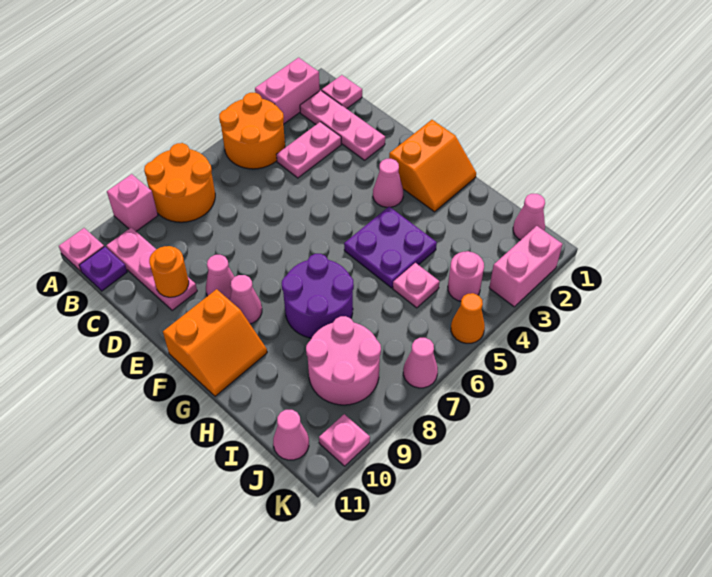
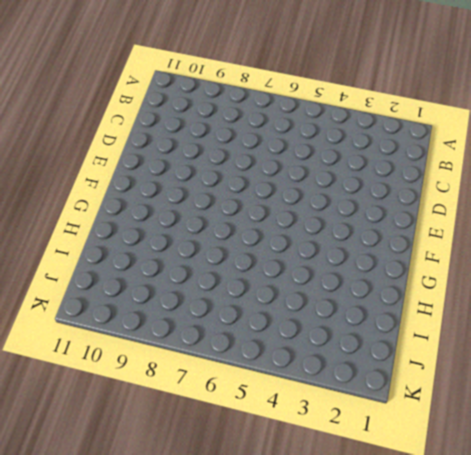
none -> pink 1x2 brick [255,58,320,124]
none -> orange 2x2 round brick [219,93,285,169]
none -> orange 2x2 round brick [144,143,215,222]

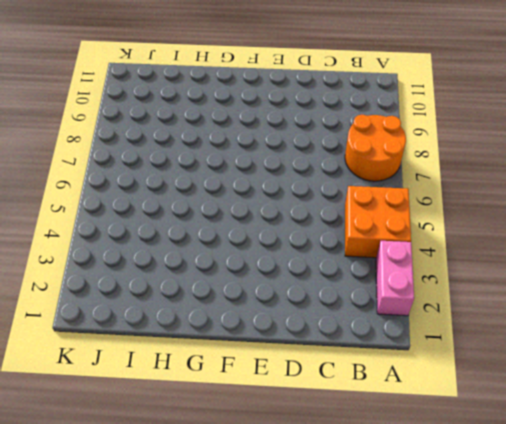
orange 2x2 brick [345,186,411,258] -> orange 2x2 round brick [219,93,285,169]
none -> pink 1x1 brick [107,174,158,231]
none -> pink 1x1 plate [59,228,104,271]
none -> pink 1x1 plate [322,75,362,109]

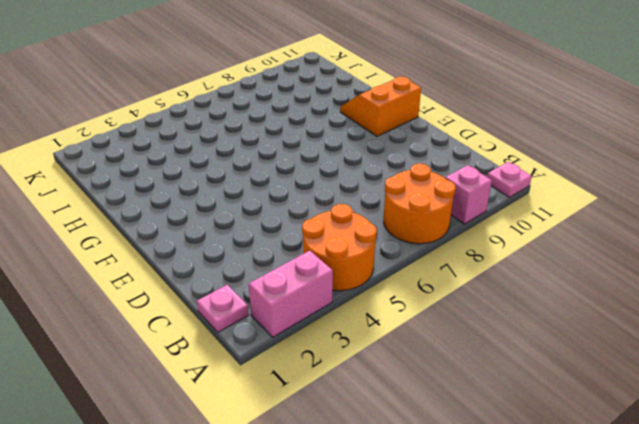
none -> pink 1x3 plate [300,90,385,160]
none -> pink 1x3 plate [106,227,197,310]
none -> purple 1x1 plate [79,247,127,291]

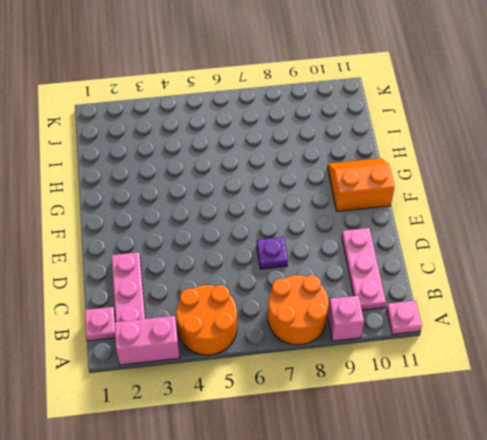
purple 1x1 plate [257,237,288,269] -> purple 1x1 plate moved to [79,247,127,291]
none -> pink 1x2 plate [276,122,341,178]
none -> pink 1x1 cone [206,255,234,300]
none -> orange 2x2 slope [389,120,476,212]

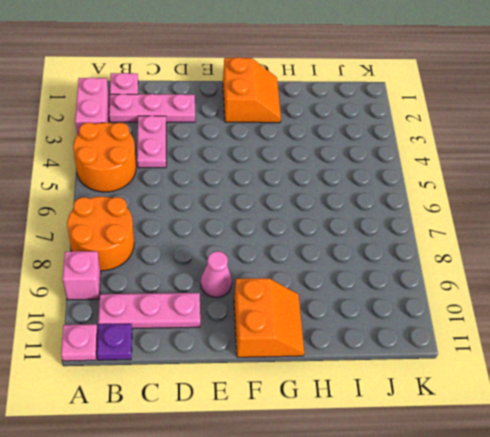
none -> pink 1x1 cone [373,159,403,207]
none -> pink 1x1 cone [230,275,262,324]
none -> purple 2x2 plate [344,207,437,288]

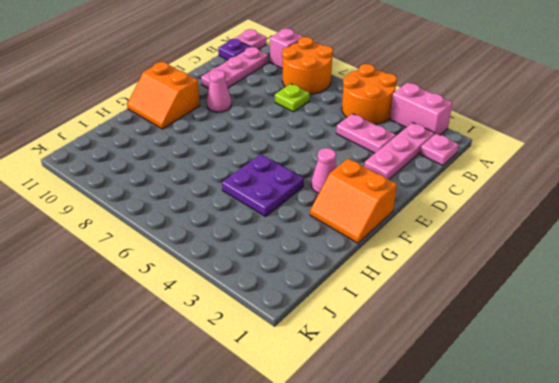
lime 1x1 plate [275,84,310,112] -> none
none -> pink 1x1 cone [230,275,262,324]
none -> purple 2x2 round brick [282,254,354,338]
none -> pink 1x1 plate [393,263,439,308]

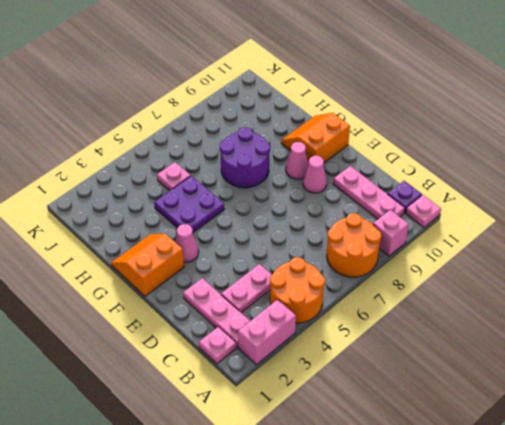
none -> pink 2x2 round brick [306,316,381,405]
none -> pink 1x1 cone [513,194,545,240]
none -> pink 1x1 round brick [448,251,484,301]

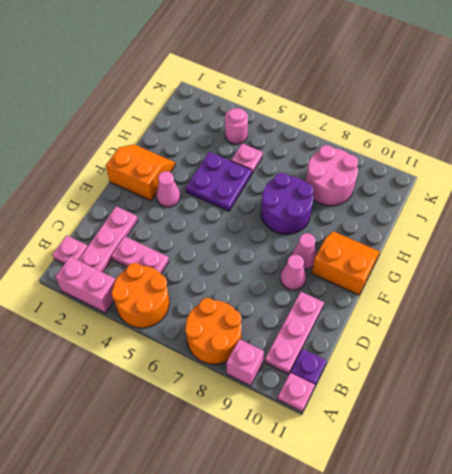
none -> pink 1x1 cone [513,194,545,240]
none -> pink 1x1 cone [273,410,309,460]
none -> pink 1x2 brick [489,226,563,307]

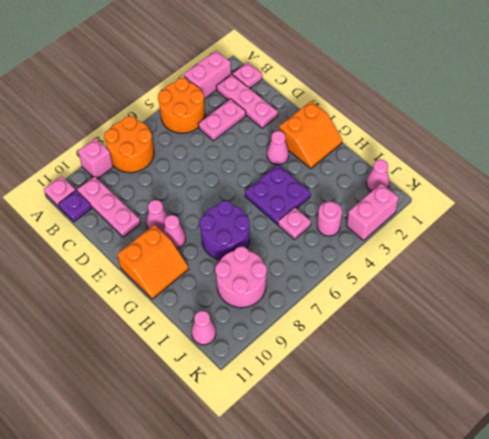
none -> orange 1x1 cone [451,293,485,343]
none -> pink 1x1 cone [403,338,438,388]
none -> pink 1x1 plate [319,414,370,466]

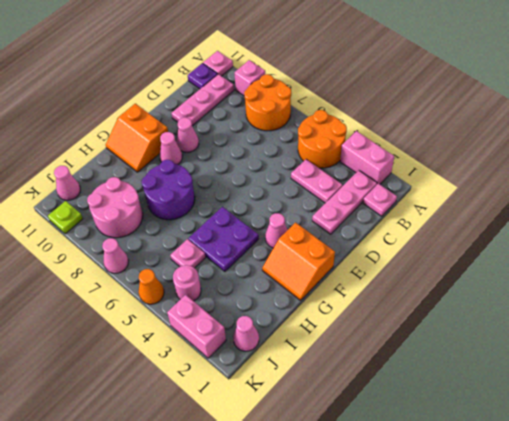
lime 1x1 plate [48,201,83,234] -> pink 1x1 plate [319,414,370,466]
none -> orange 1x1 round brick [149,246,189,297]

